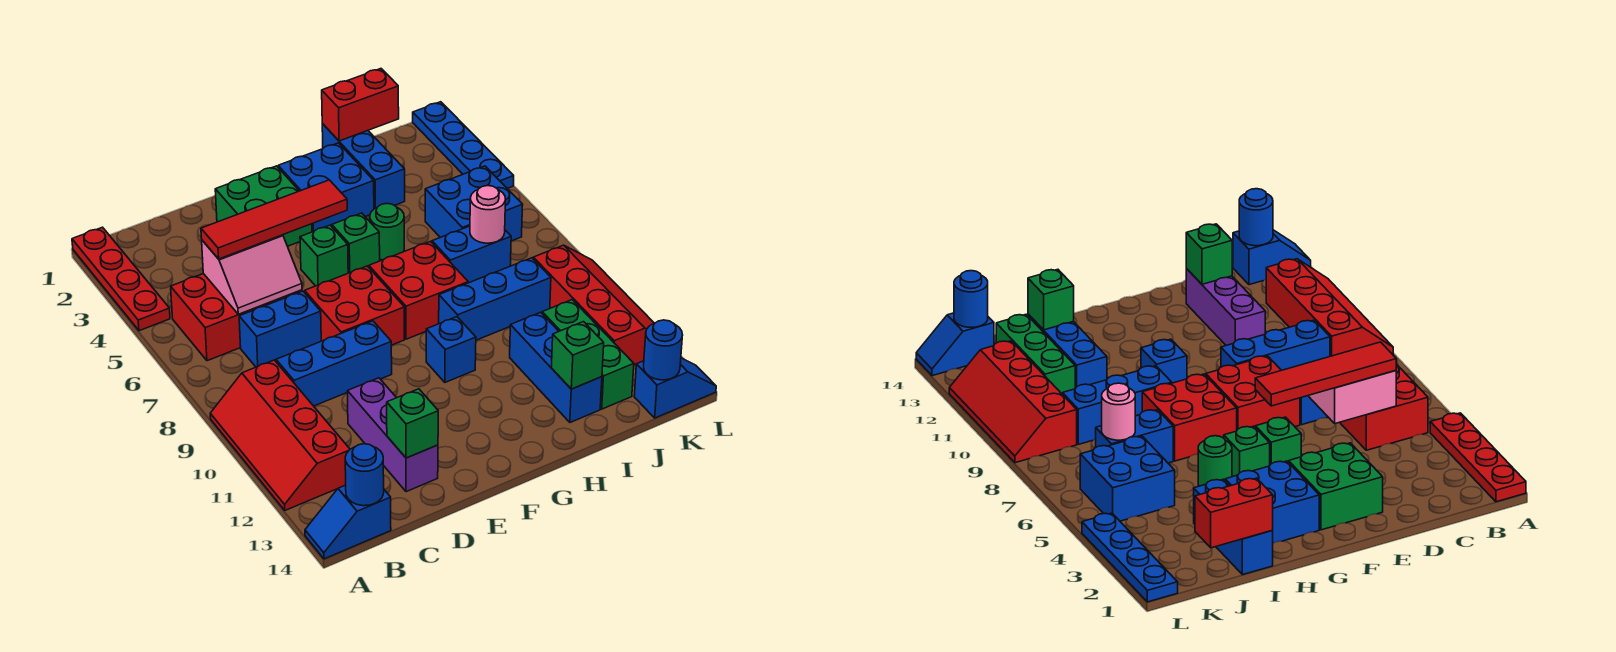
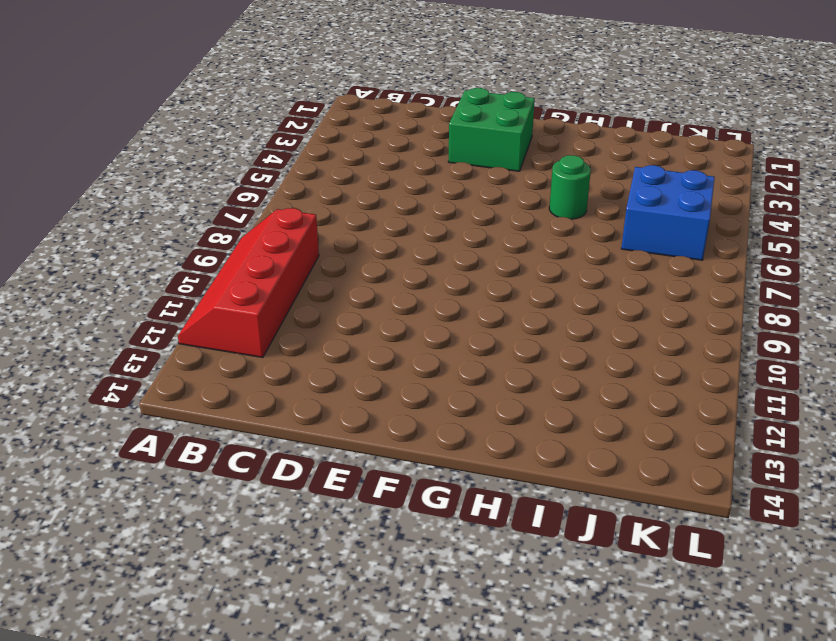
none -> red 1x4 plate [72,227,170,331]
none -> blue 1x2 slope [305,485,391,559]
none -> red 2x2 brick [171,274,270,361]
none -> blue 1x2 brick [239,291,321,367]

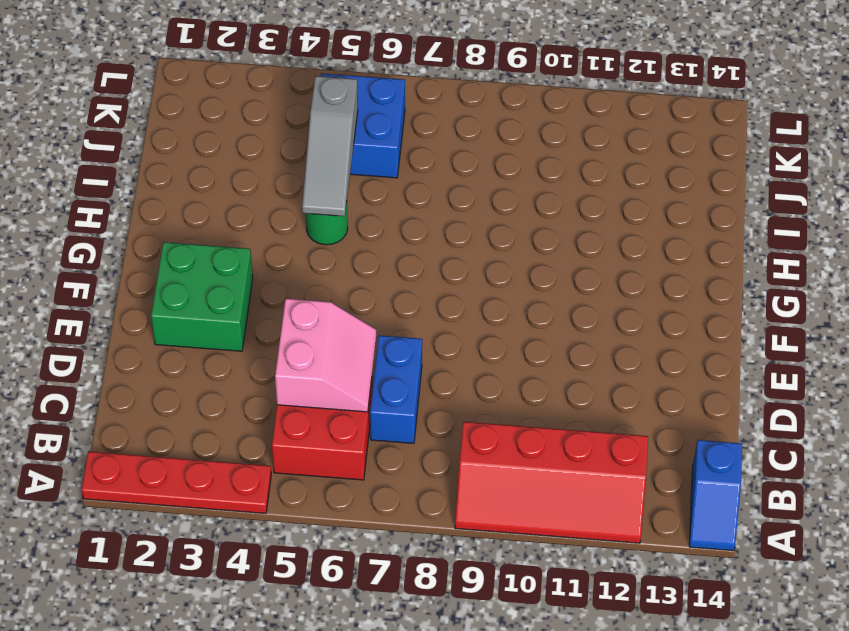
grey 1x3 slope [302,76,358,216] -> none
none -> blue 1x3 brick [276,321,392,406]
none -> purple 1x3 brick [347,378,438,492]
none -> red 2x2 brick [305,266,404,345]
none -> green 1x1 brick [300,225,348,286]

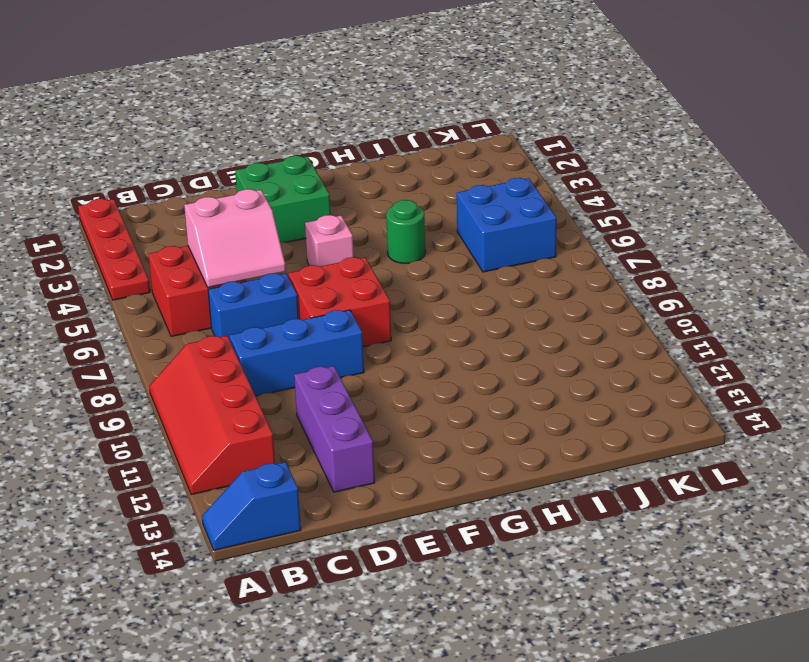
pink 1x1 brick [305,215,354,266] -> green 1x1 brick [300,225,348,286]
none -> blue 2x2 brick [278,143,374,232]
none -> green 1x1 brick [332,213,380,273]
none -> red 2x2 brick [369,241,468,339]
none -> blue 1x1 brick [426,317,476,382]

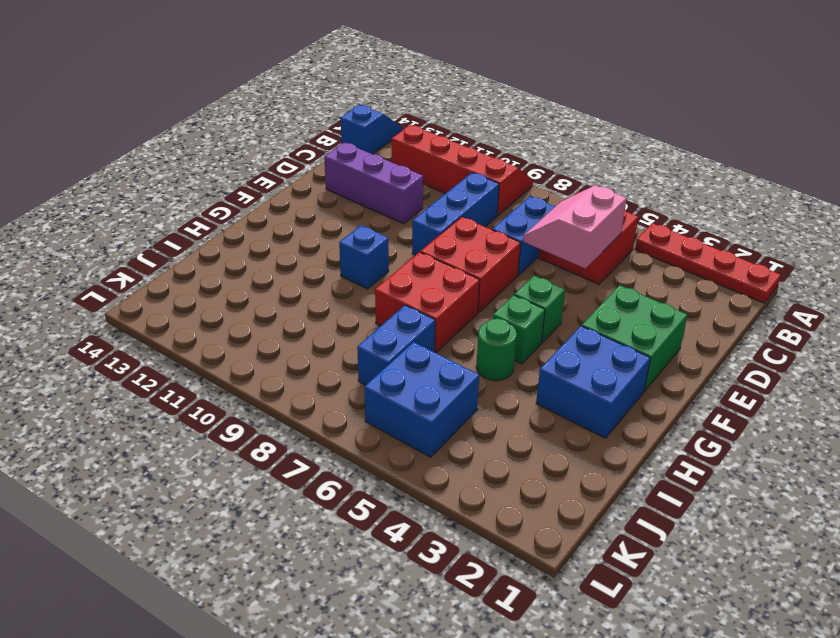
none -> blue 1x3 brick [439,258,551,340]
none -> blue 1x3 brick [322,124,405,209]
none -> blue 1x3 brick [510,312,602,422]
none -> green 1x3 brick [542,300,634,409]

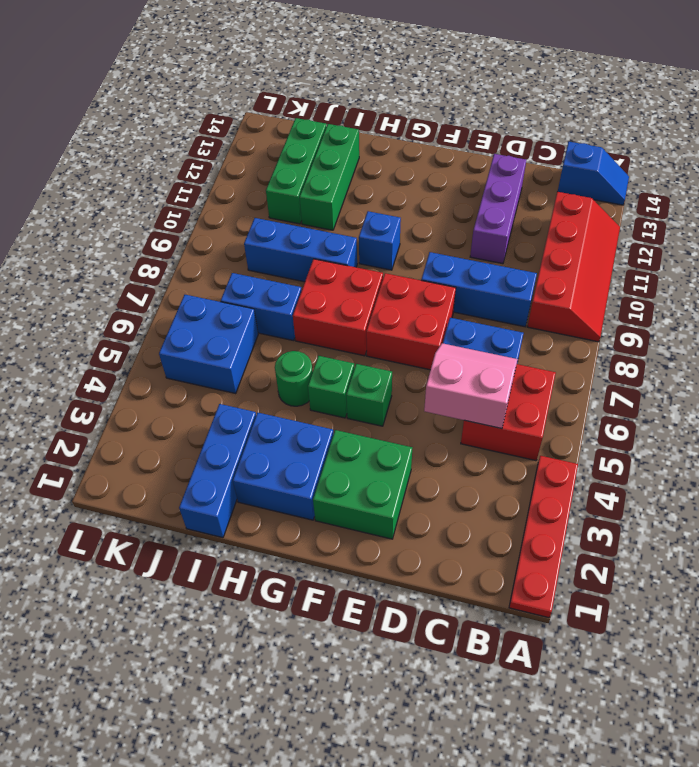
green 1x3 brick [300,124,359,230] -> blue 1x3 brick [510,312,602,422]
none -> red 2x4 slope [533,245,654,365]
none -> blue 1x2 slope [634,358,716,418]
none -> blue 1x4 plate [413,102,514,188]
none -> blue 1x1 round brick [345,444,384,506]

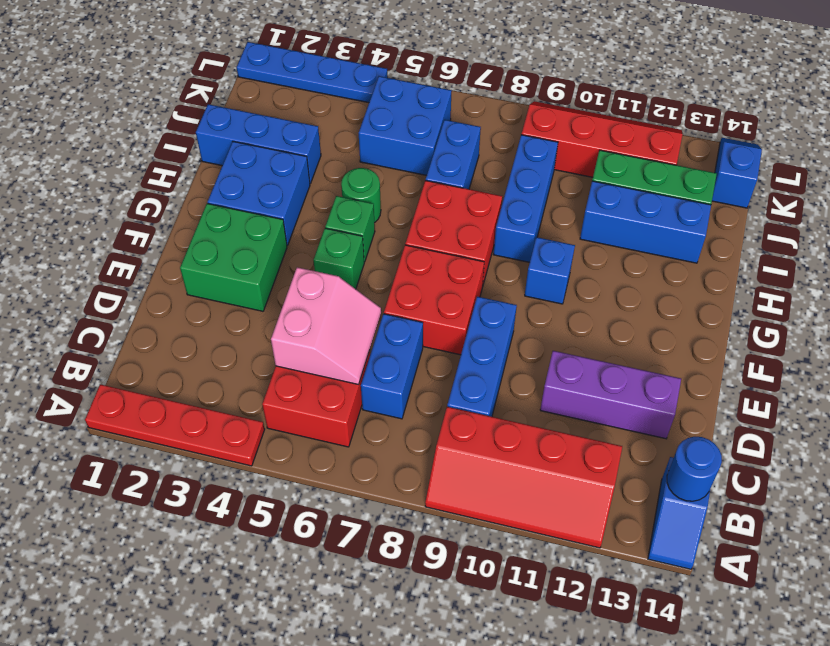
none -> green 1x1 brick [387,389,438,458]
none -> red 1x2 brick [322,69,399,141]
none -> green 1x1 brick [551,322,604,389]
none -> pink 1x1 round brick [470,186,506,243]

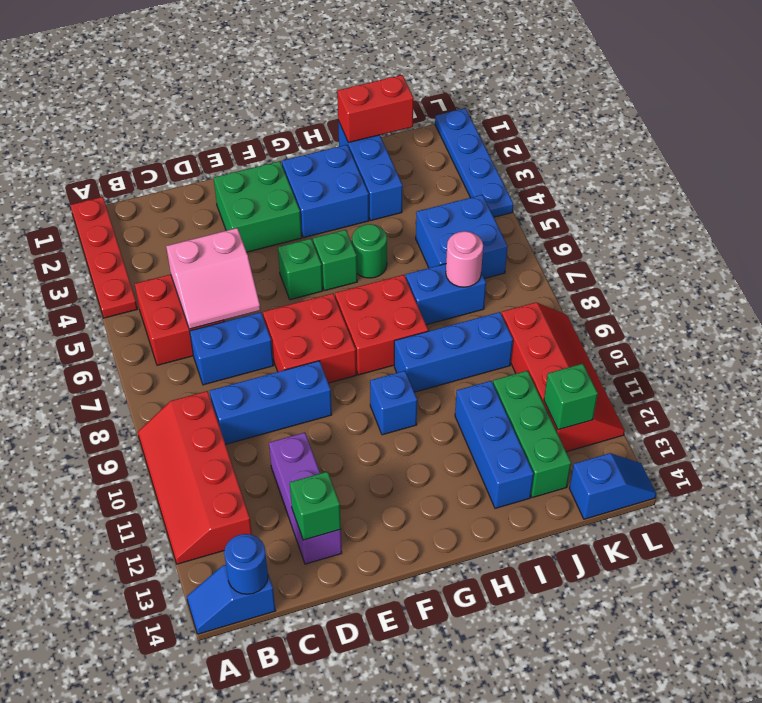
green 1x1 brick [544,364,598,430] -> green 1x1 brick moved to [551,322,604,389]
none -> blue 1x1 round brick [644,320,682,380]
none -> red 1x4 tile [201,180,347,259]

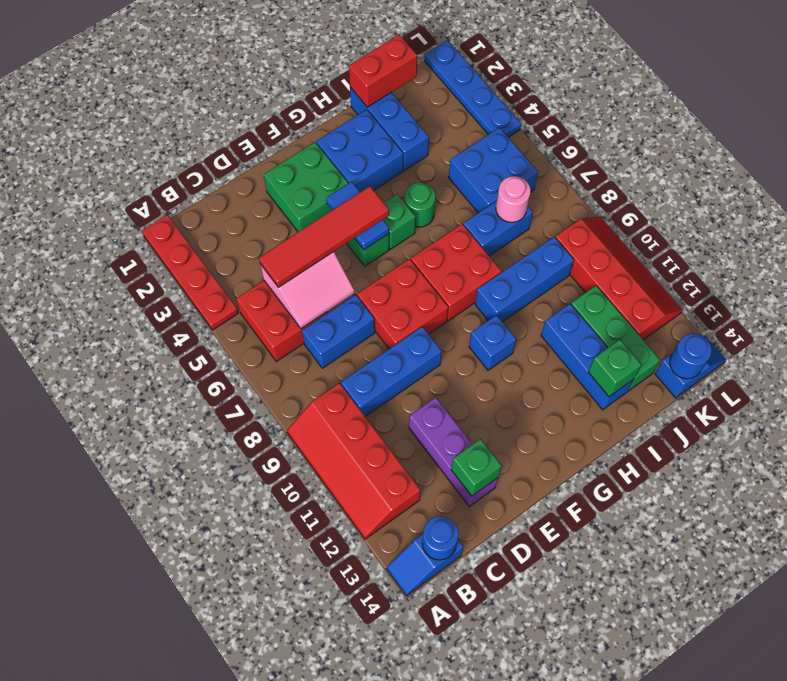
blue 1x2 tile [326,182,389,250] -> none

